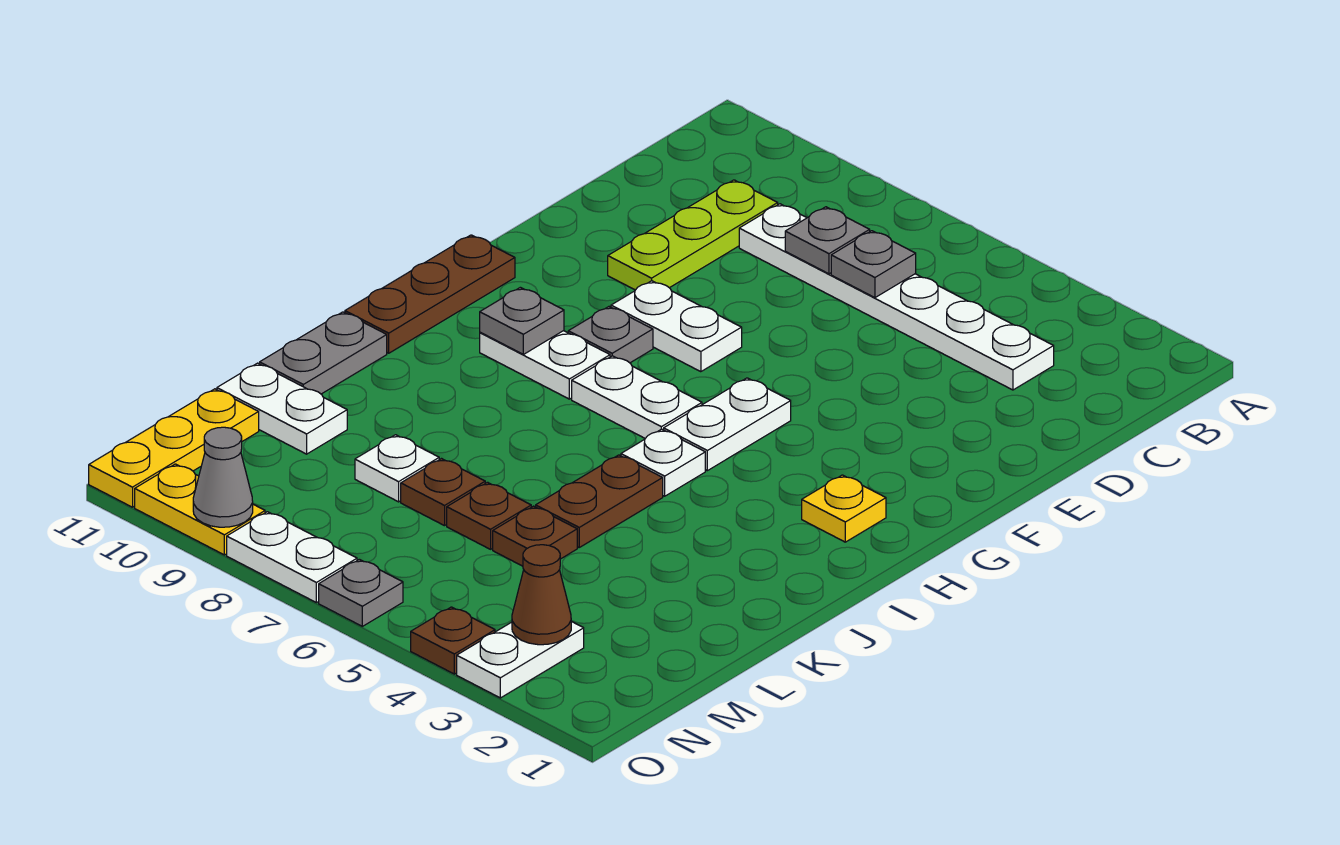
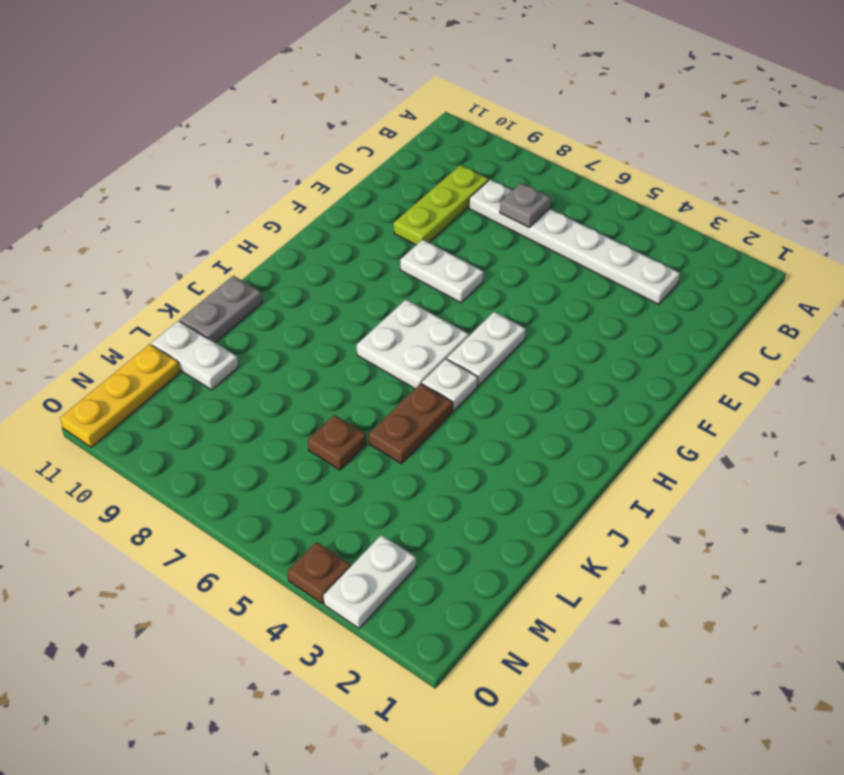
white 2x2 plate [357,300,469,389] -> white 1x2 plate [572,356,702,438]
none -> grey 1x1 plate [568,307,653,363]
none -> brown 1x3 plate [345,235,515,353]
none -> yellow 1x1 plate [802,475,886,542]

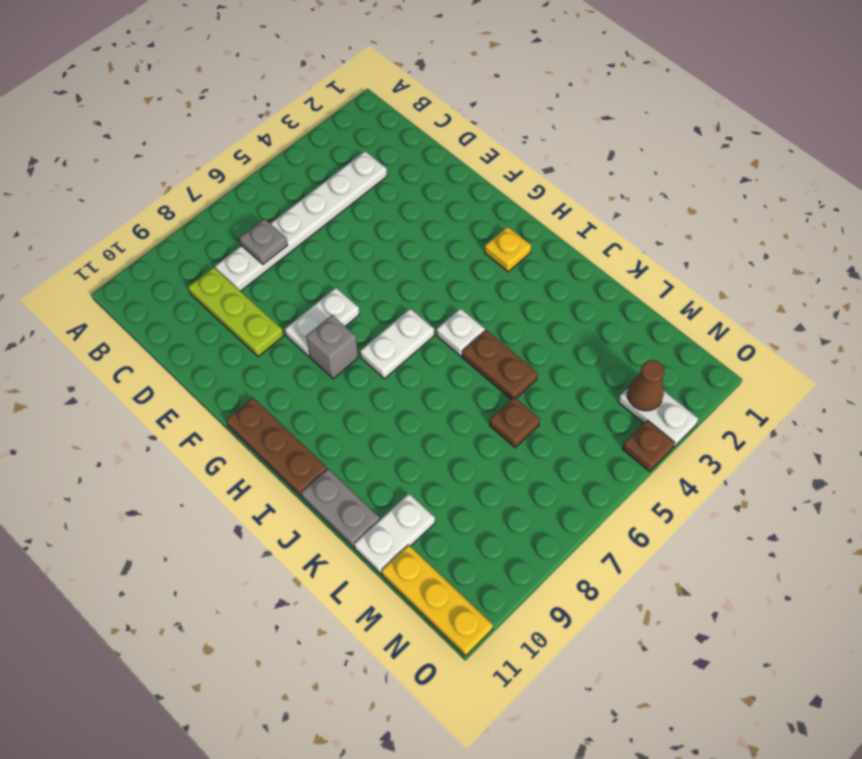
grey 1x1 brick [306,315,358,379] -> grey 1x1 plate [568,307,653,363]
none -> white 1x2 plate [664,378,791,471]
none -> white 1x2 plate [480,331,610,399]
none -> brown 1x1 plate [493,506,577,566]

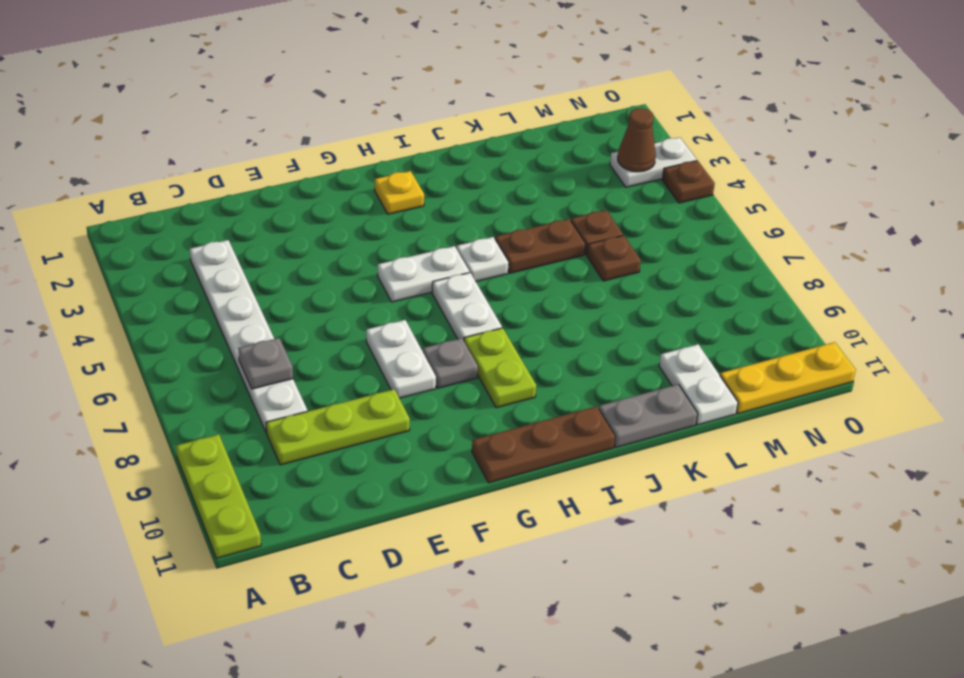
lime 1x3 plate [176,434,261,558] -> none
lime 1x2 plate [464,328,536,408] -> white 1x2 plate [480,331,610,399]
none -> brown 1x1 plate [401,459,485,526]
none -> white 1x1 plate [355,435,439,502]
none -> grey 1x1 plate [319,559,403,626]

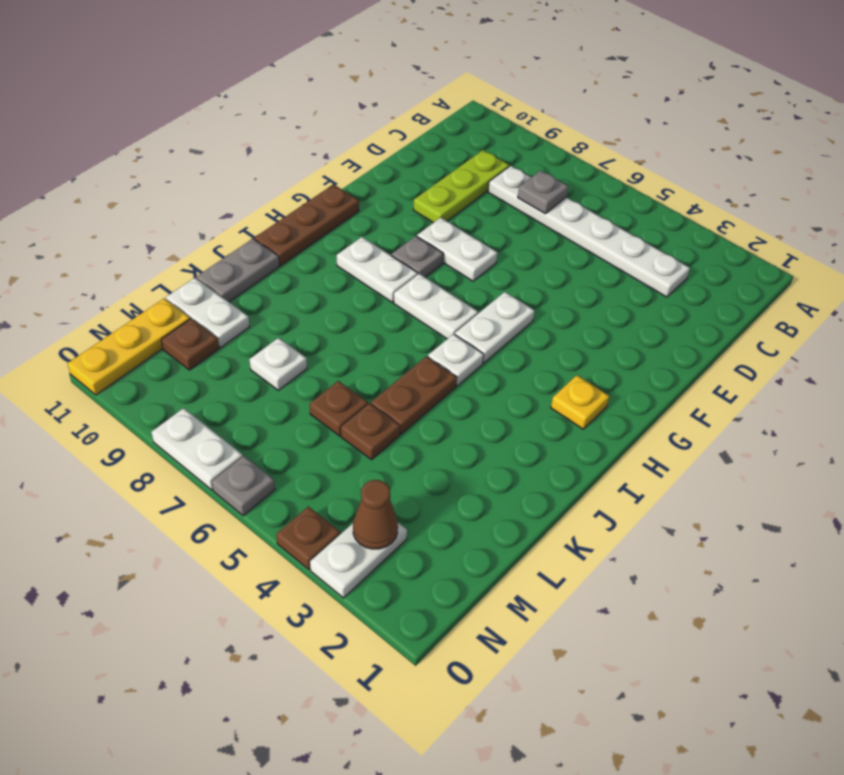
brown 1x1 plate [161,318,219,370] -> brown 1x1 plate moved to [401,459,485,526]
none -> yellow 1x2 plate [135,464,265,555]
none -> grey 1x1 plate [831,231,916,298]
none -> grey 1x1 plate [480,287,564,354]

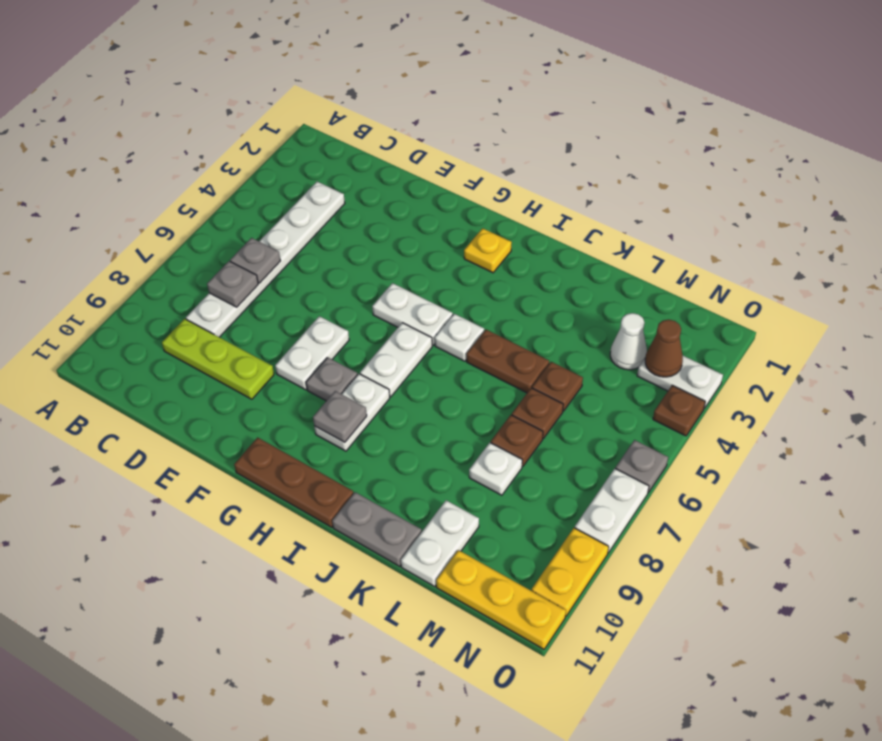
white 1x1 cone [610,313,647,370] -> none
none -> grey 1x1 cone [193,427,253,527]

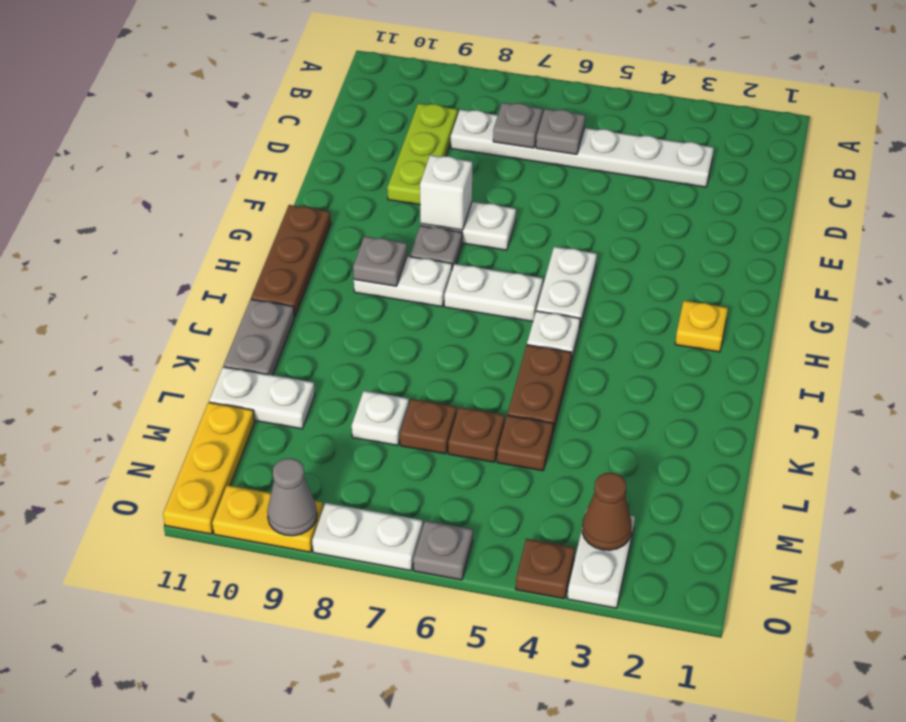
white 1x1 brick [420,155,472,230] -> none

